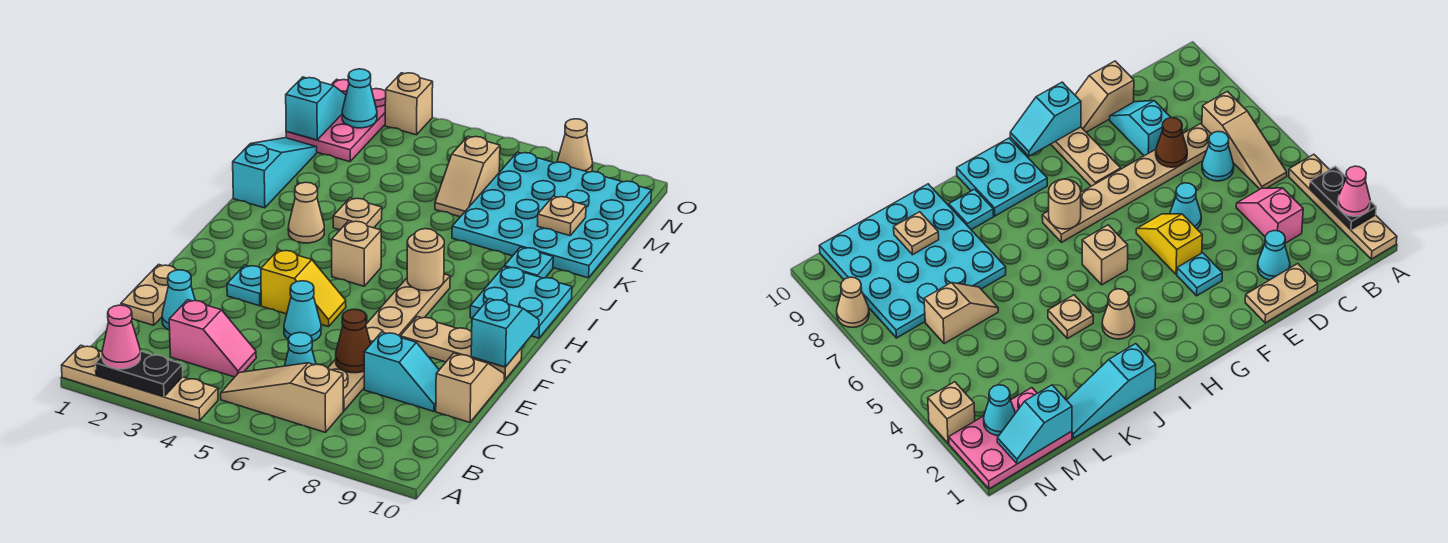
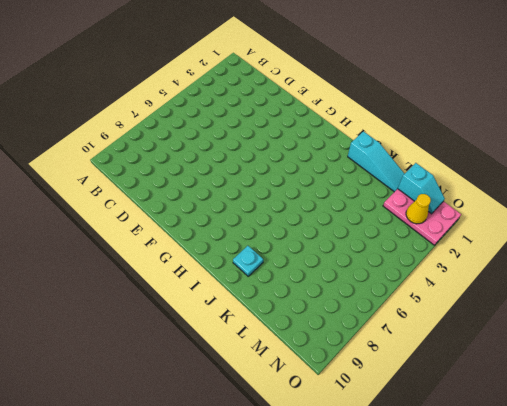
yellow 1x1 cone [406,194,431,224] -> cyan 1x1 cone [342,69,377,128]
none -> tan 1x4 plate [62,345,218,421]
none -> tan 1x3 slope [221,363,343,432]
none -> pink 1x2 slope [169,300,256,377]
none -> cyan 1x1 cone [285,332,316,366]

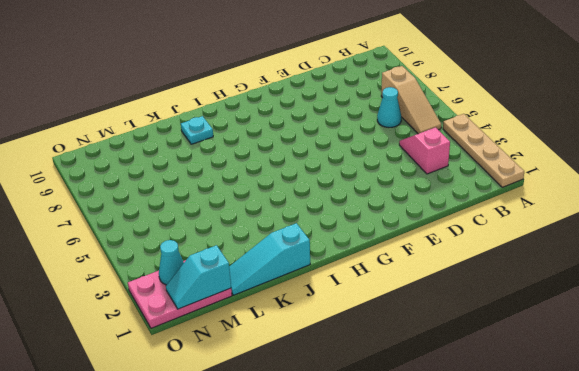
none -> tan 1x6 plate [328,274,450,411]
none -> tan 1x2 plate [121,265,176,325]
none -> cyan 1x1 cone [162,270,195,330]
none -> cyan 1x2 slope [364,332,439,411]

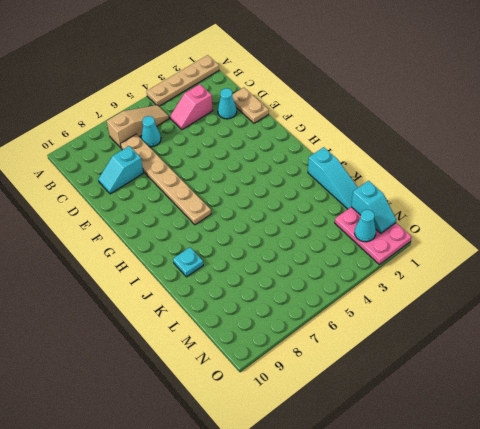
none -> tan 1x2 slope [436,353,504,422]
none -> cyan 1x1 cone [284,281,321,342]
none -> cyan 1x1 plate [227,265,261,306]
none -> yellow 1x2 slope [261,250,346,327]

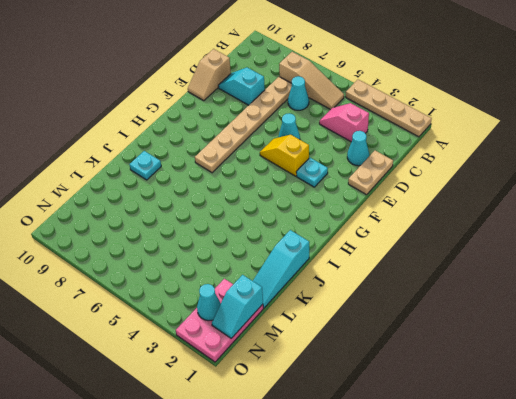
none -> tan 1x3 plate [400,317,522,380]
none -> tan 1x1 brick [332,221,381,286]
none -> cyan 2x2 plate [470,267,572,338]
none -> tan 1x1 cone [288,182,324,243]

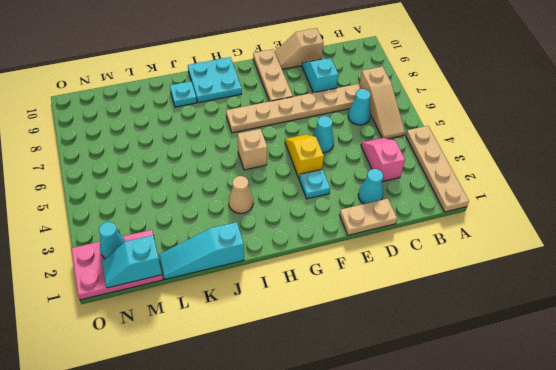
none -> tan 1x1 plate [333,198,382,230]
none -> cyan 4x4 plate [452,152,651,278]
none -> tan 1x2 slope [435,136,500,217]
none -> tan 1x1 brick [385,73,433,135]

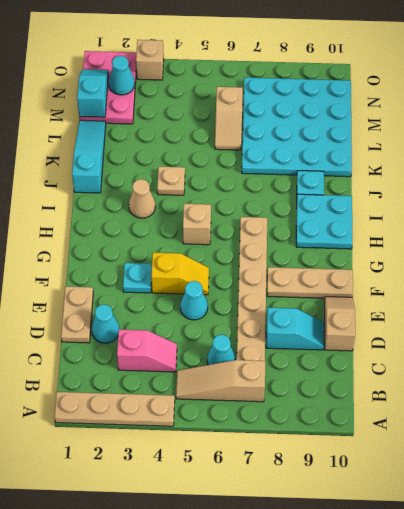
none -> tan 1x1 cone [557,119,593,172]
none -> black 1x2 plate [95,351,183,397]
none -> brown 1x1 cone [336,309,371,373]
none -> cyan 1x2 slope [471,299,539,367]

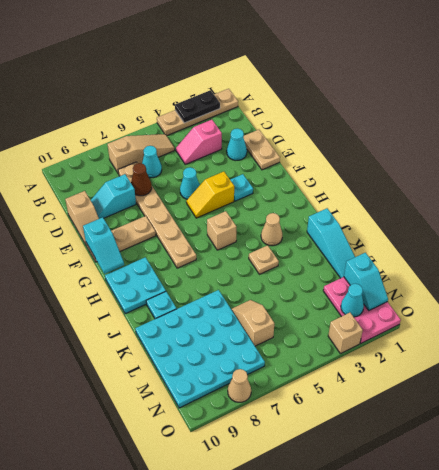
none -> tan 1x1 round brick [407,229,444,291]
none -> tan 1x1 plate [537,196,586,236]
none -> pink 1x1 cone [102,305,140,369]

